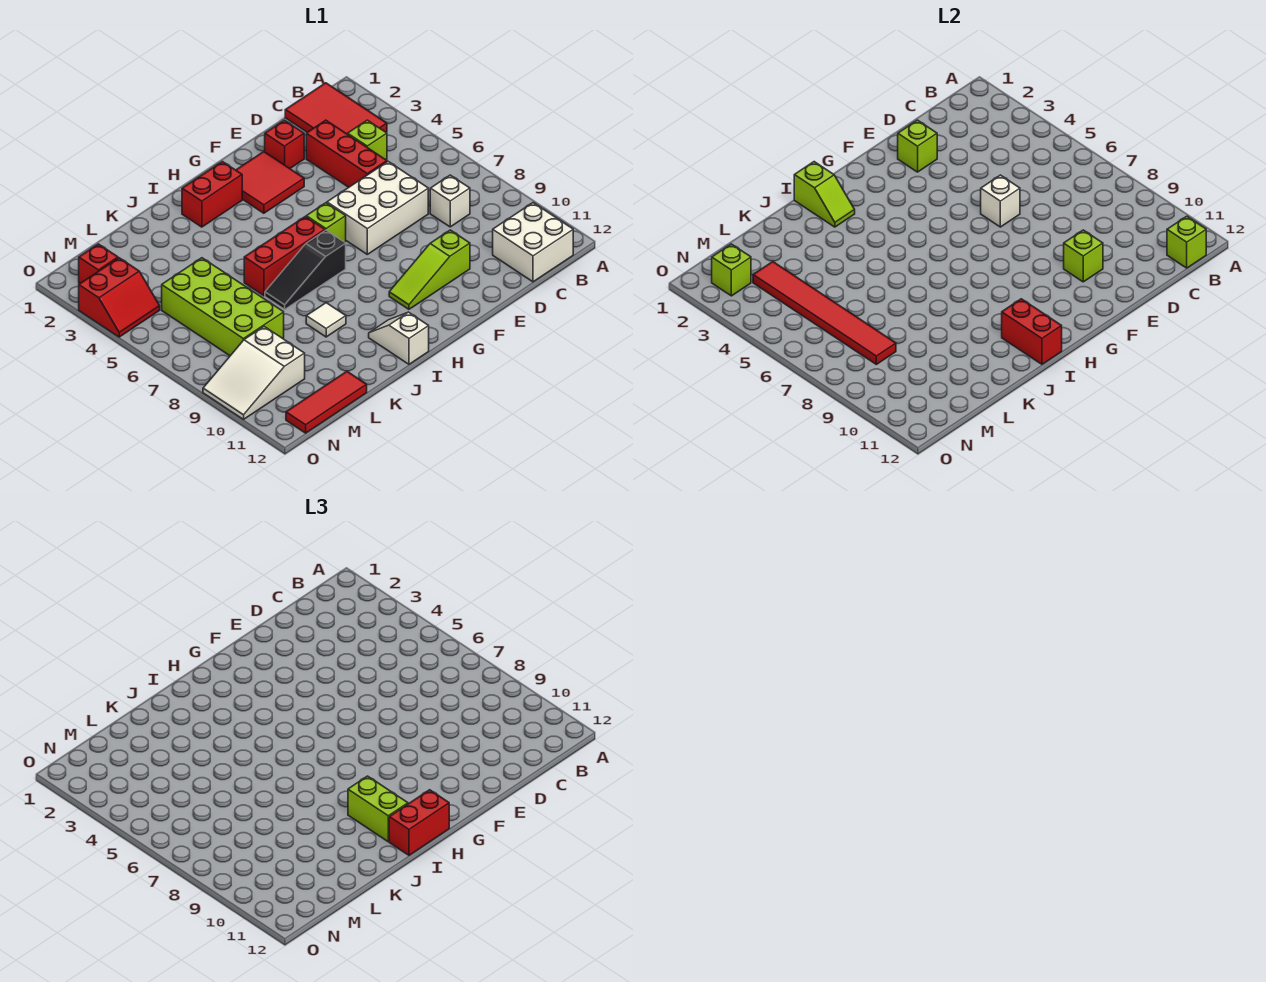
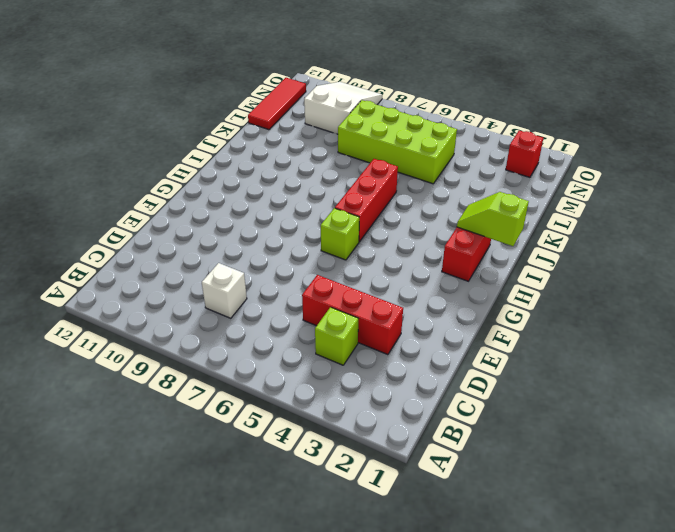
none -> red 2x3 tile [285,83,387,134]
none -> white 2x2 brick [493,203,573,282]
none -> white 2x3 brick [327,162,428,254]
none -> red 1x1 brick [265,120,304,168]

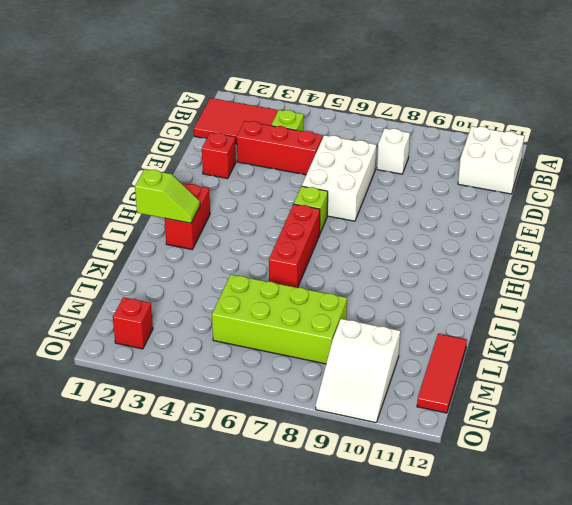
none -> lime 1x3 slope [389,230,470,309]
none -> red 2x2 tile [236,152,304,213]
none -> black 1x3 slope [265,230,346,309]
none -> white 1x2 slope [369,312,429,364]

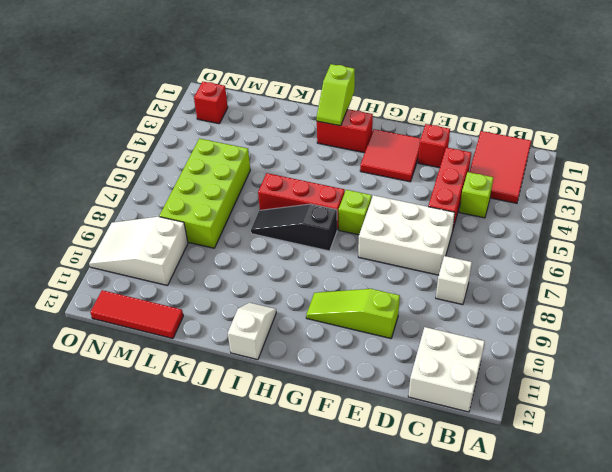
none -> white 1x1 tile [306,303,346,337]
none -> red 2x2 slope [79,258,160,337]
none -> lime 1x1 brick [1167,216,1206,268]
none -> lime 1x1 brick [898,120,937,172]

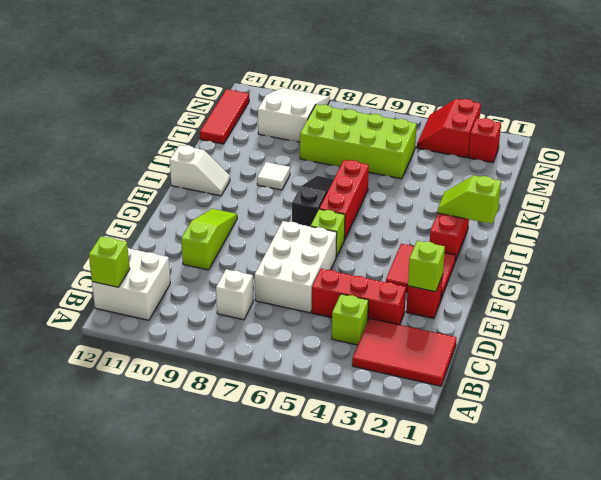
none -> white 1x1 brick [981,175,1020,227]
none -> lime 1x1 brick [1064,230,1103,282]
none -> red 1x2 brick [1002,299,1062,364]
none -> red 1x6 tile [753,262,896,364]

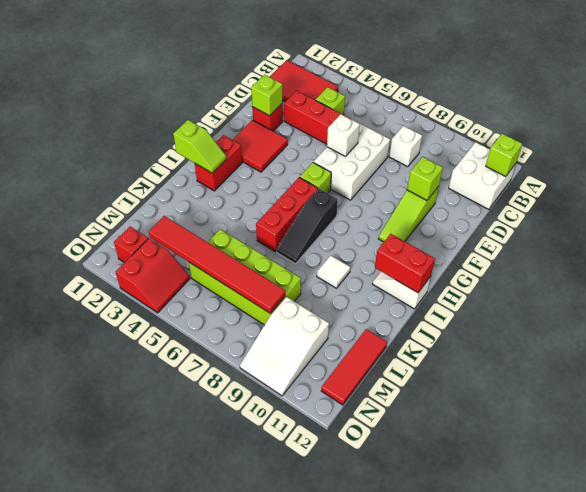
none -> lime 1x1 brick [712,244,751,296]
none -> red 1x2 brick [389,790,449,855]
none -> lime 1x2 brick [348,776,408,842]

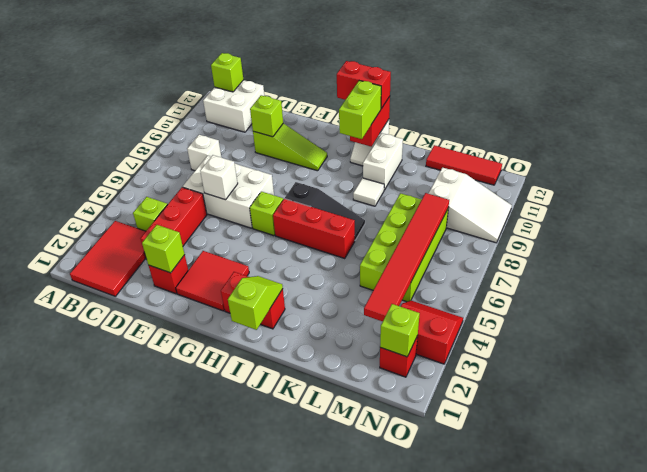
white 1x2 brick [363,133,403,190] -> none

